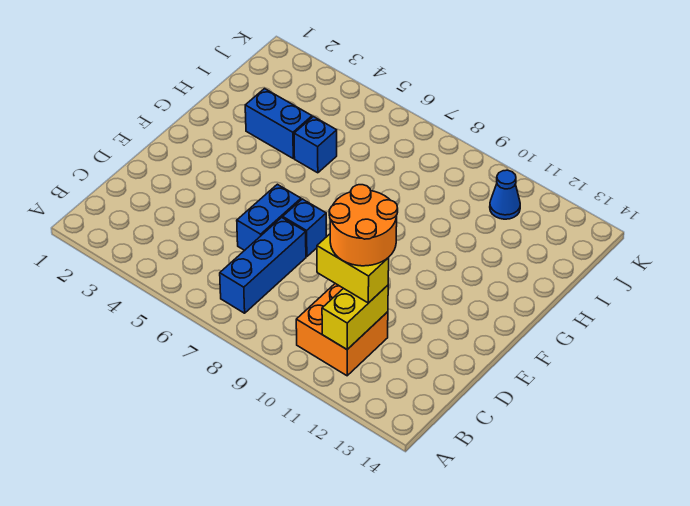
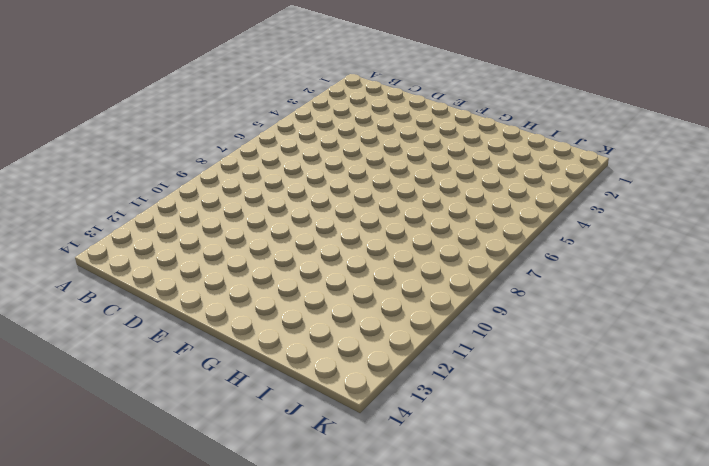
none -> blue 1x3 brick [220,217,306,313]
none -> orange 2x2 brick [296,284,388,376]

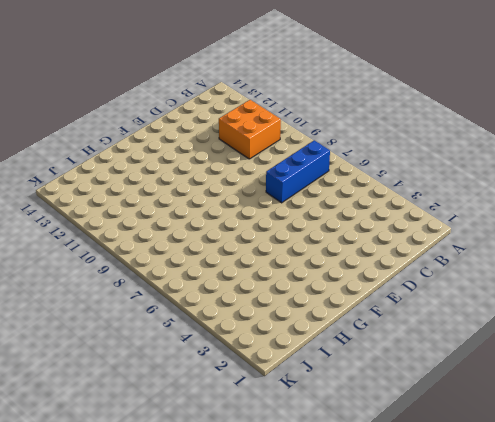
none -> blue 1x2 brick [237,184,301,250]
none -> blue 1x1 brick [283,199,326,257]

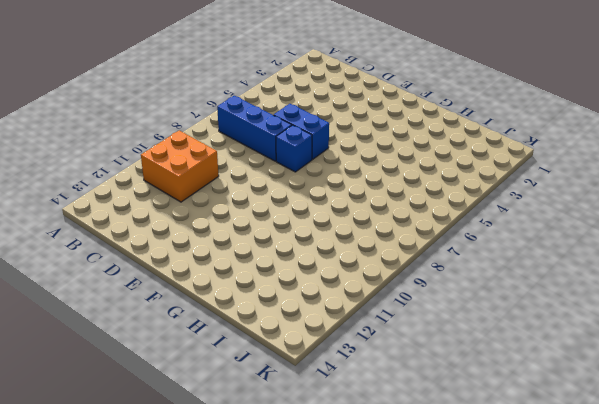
none -> blue 1x2 brick [245,89,312,158]
none -> blue 1x1 brick [294,117,337,173]

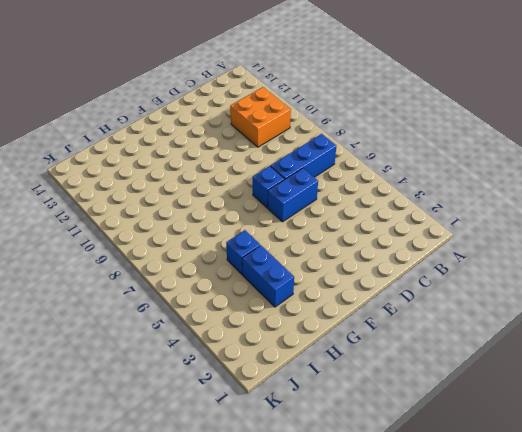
none -> blue 1x1 cone [490,170,520,219]
none -> yellow 1x2 brick [322,285,388,349]

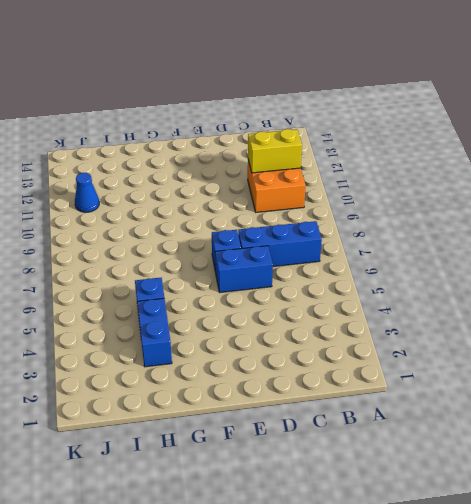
none -> yellow 1x2 brick [317,234,389,303]
none -> orange 2x2 round brick [329,185,398,266]

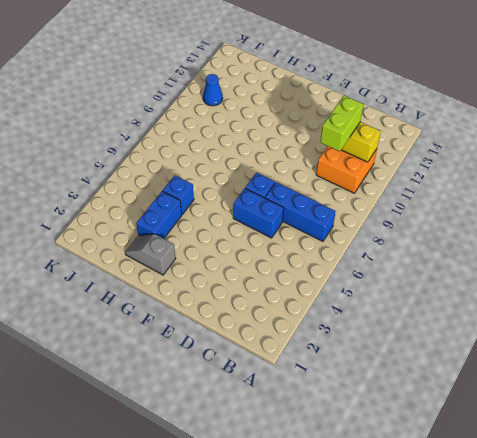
lime 1x2 brick [321,95,363,151] -> yellow 1x2 brick [317,234,389,303]
grey 1x2 slope [125,234,176,275] -> none
none -> orange 2x2 round brick [329,185,398,266]

